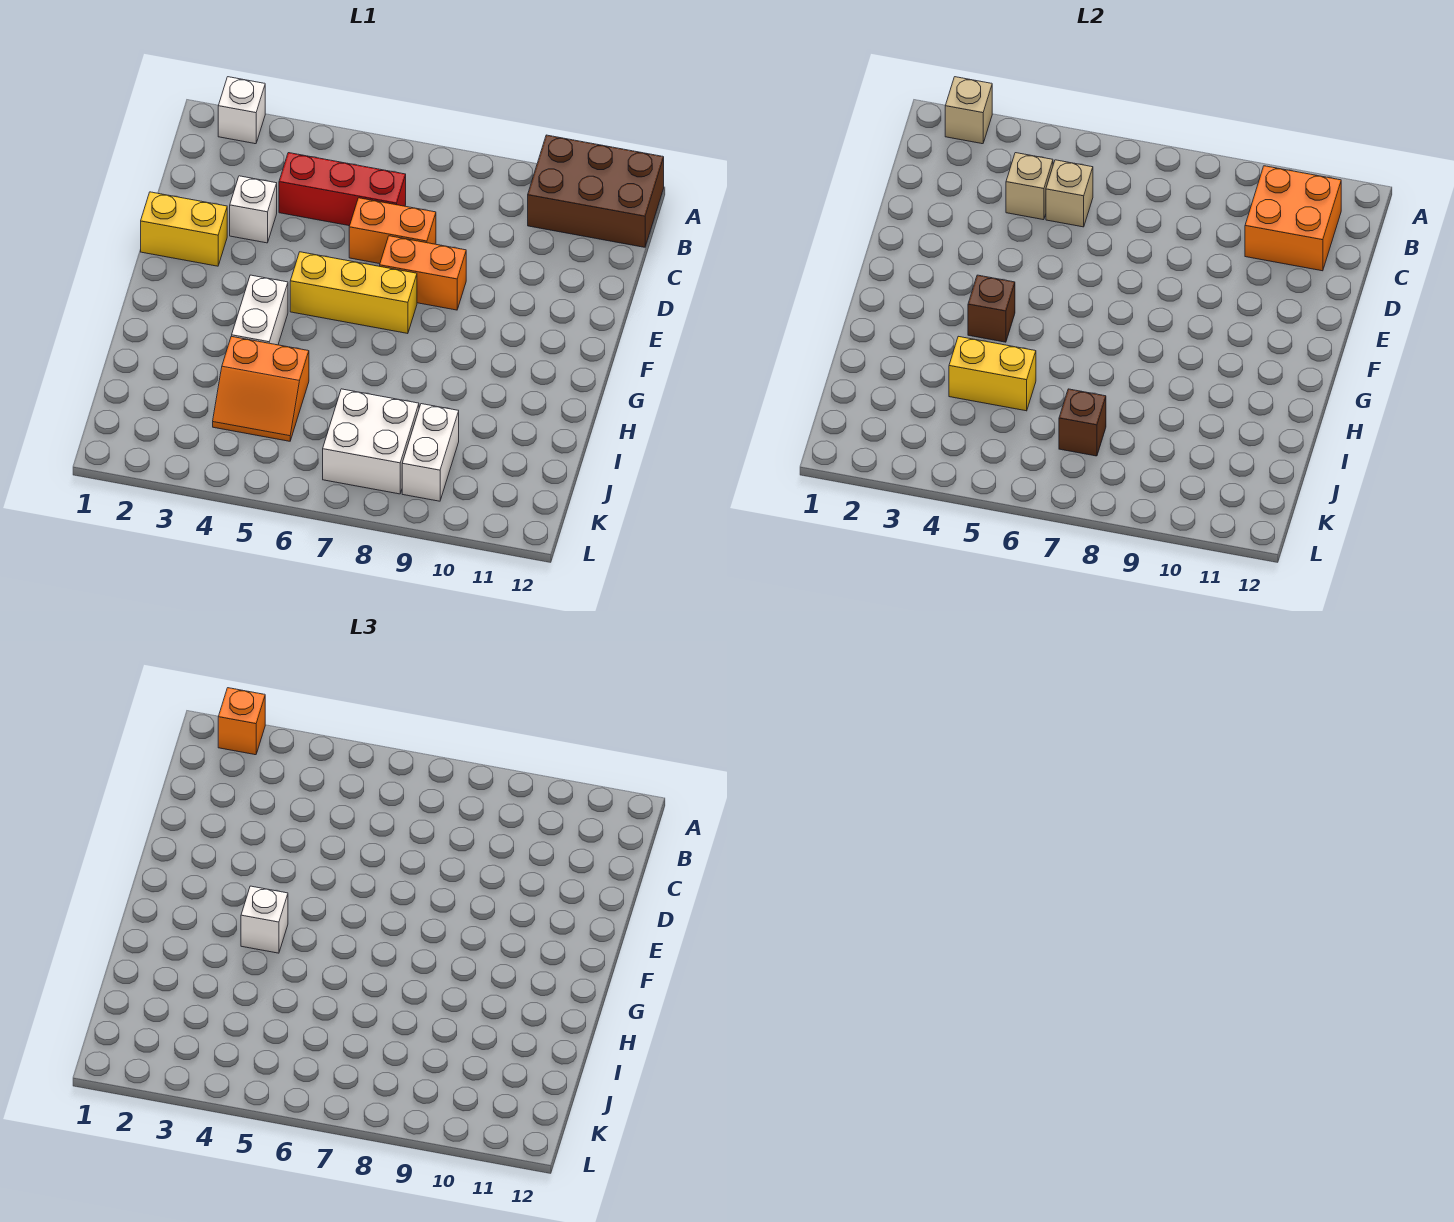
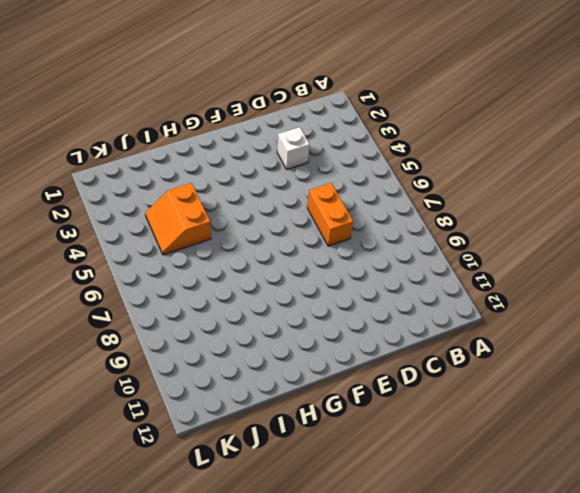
none -> white 1x1 brick [218,77,265,144]
none -> brown 2x3 brick [528,135,664,247]
none -> red 1x3 brick [279,153,406,226]

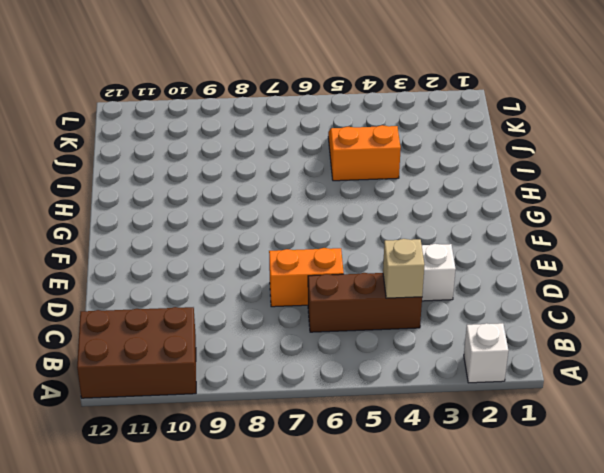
brown 1x3 brick [308,273,422,332] -> red 1x3 brick [279,153,406,226]
none -> yellow 1x2 brick [141,192,227,266]
none -> orange 1x2 brick [380,236,466,310]
none -> yellow 1x3 brick [290,252,417,334]

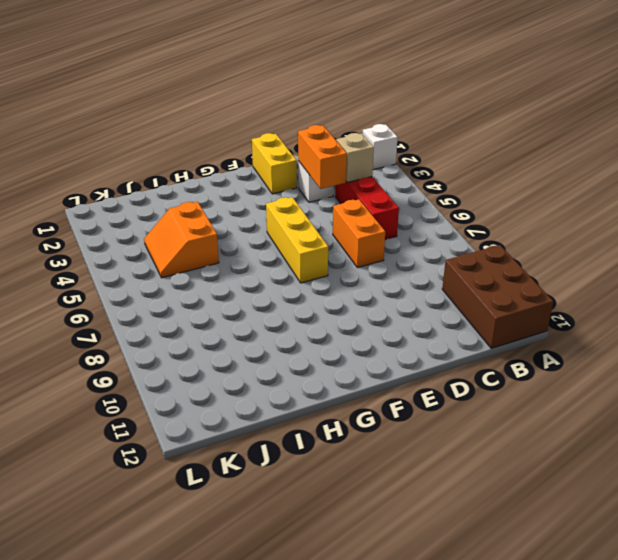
orange 1x2 brick [298,125,347,189] -> orange 1x2 brick moved to [380,236,466,310]
none -> white 1x2 brick [232,275,288,345]
none -> white 2x2 brick [323,389,419,494]
none -> white 1x2 brick [402,404,459,501]

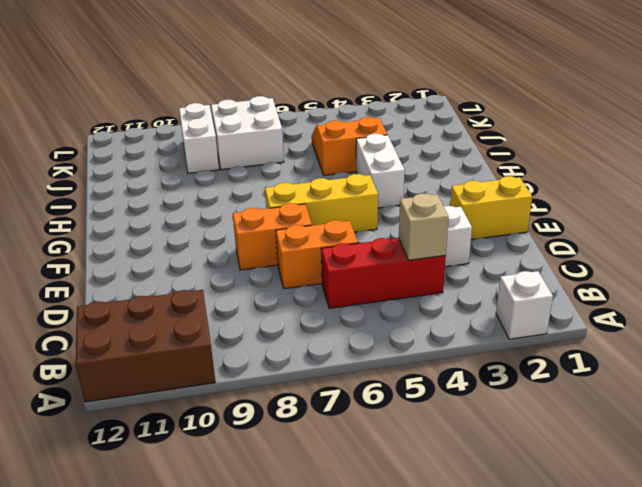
none -> tan 1x1 brick [945,77,992,144]
none -> orange 2x2 brick [1245,166,1341,271]
none -> tan 1x1 brick [1046,160,1093,227]

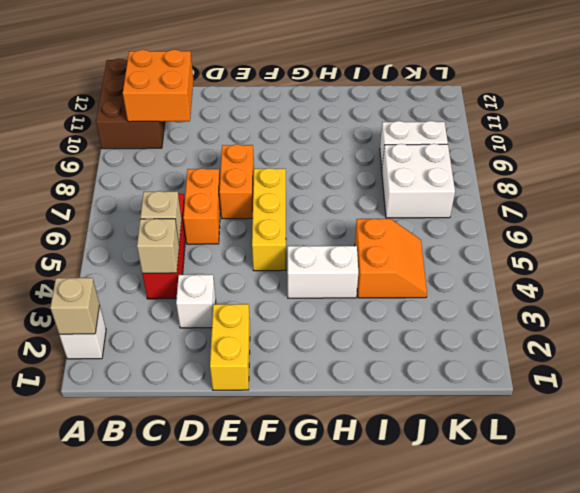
none -> brown 1x1 brick [968,275,1015,342]
none -> yellow 1x2 brick [949,336,1036,411]
none -> brown 1x1 brick [1059,389,1106,456]

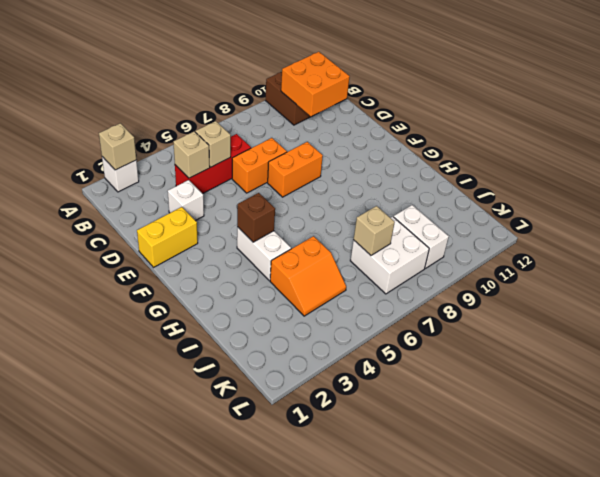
tan 1x1 brick [353,206,395,255] -> brown 1x1 brick [1059,389,1106,456]
none -> yellow 1x3 brick [290,252,417,334]
none -> yellow 1x2 brick [949,336,1036,411]
none -> orange 1x1 brick [218,688,265,755]

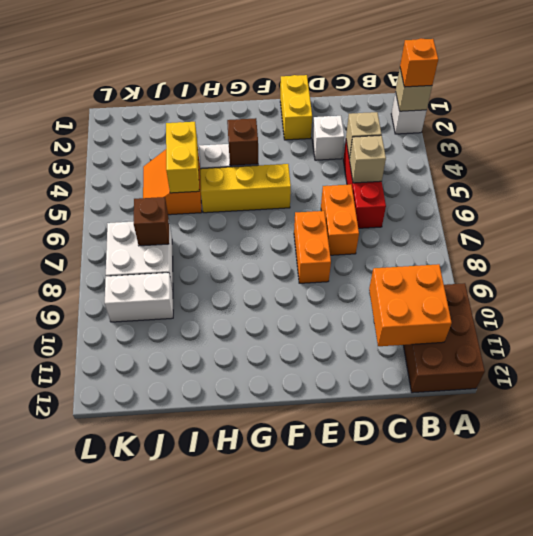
yellow 1x3 brick [200,164,291,213] -> yellow 1x3 brick turned to [290,252,417,334]
none -> white 1x1 brick [241,886,288,953]

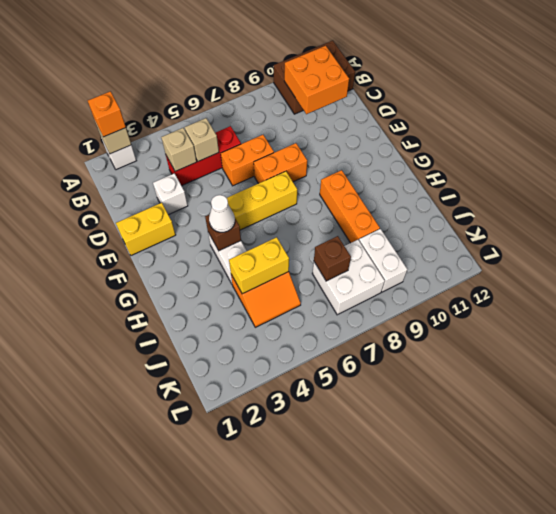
white 1x1 cone [209,195,235,232] -> white 1x1 brick [241,886,288,953]
orange 1x3 brick [320,170,380,243] -> none

